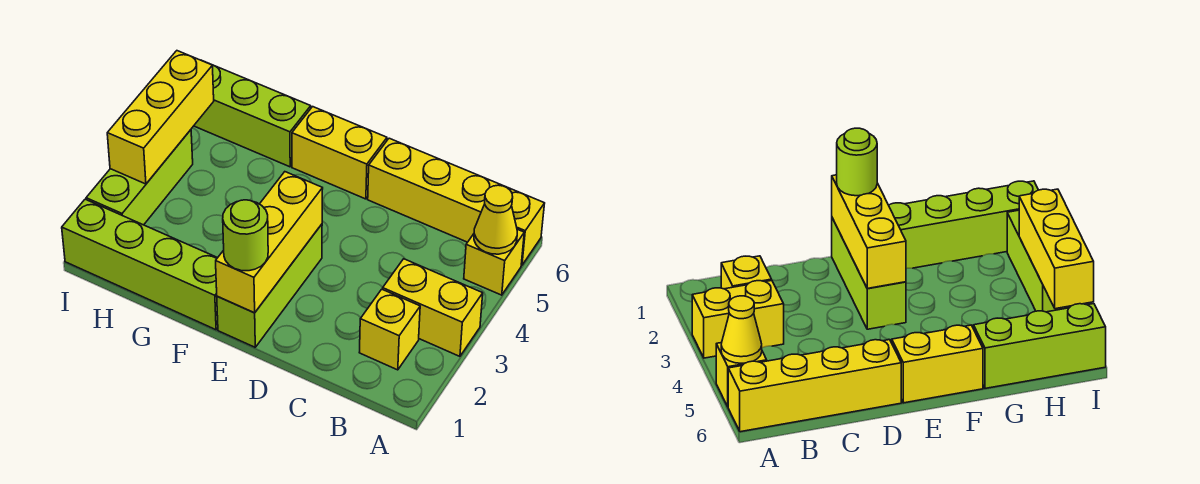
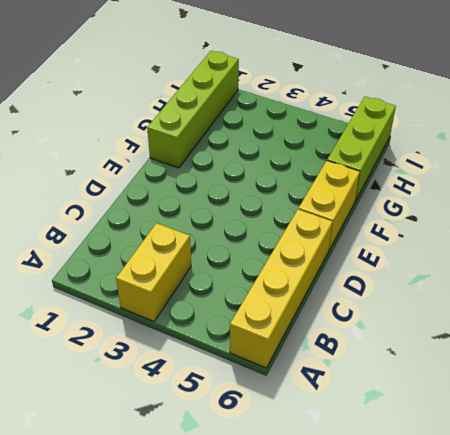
none -> yellow 1x1 brick [464,229,524,295]
none -> yellow 1x1 brick [359,289,420,370]
none -> lime 1x3 brick [217,224,322,347]

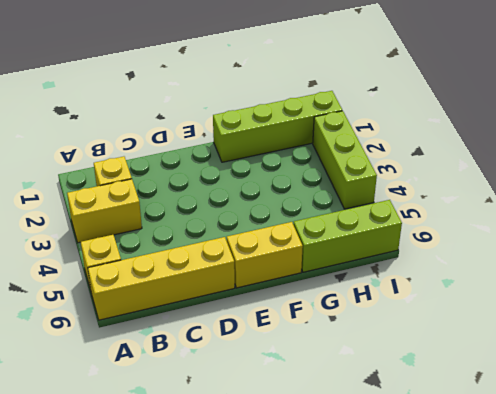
none -> lime 1x3 brick [217,224,322,347]
none -> yellow 1x1 cone [474,185,517,254]
none -> yellow 1x3 brick [216,172,323,313]

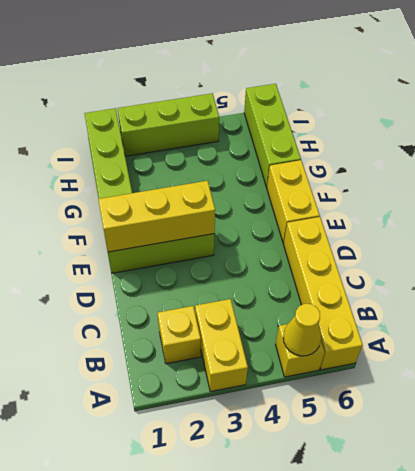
none -> yellow 1x3 brick [107,51,214,184]
none -> lime 1x1 round brick [223,200,268,271]

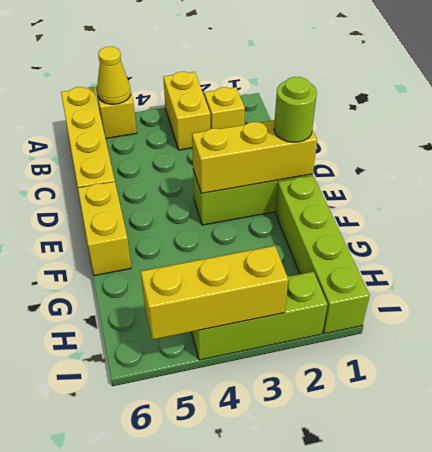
none -> lime 1x3 brick [194,65,311,167]

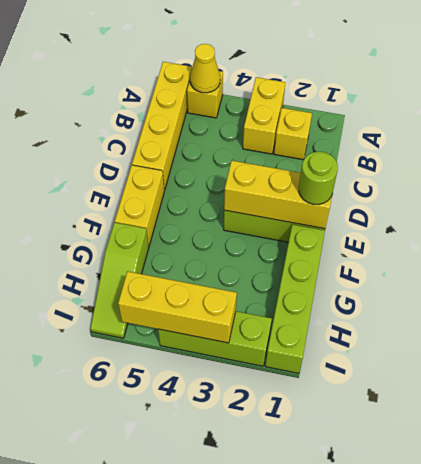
lime 1x3 slope [90,223,149,338] -> lime 1x3 brick [194,65,311,167]

